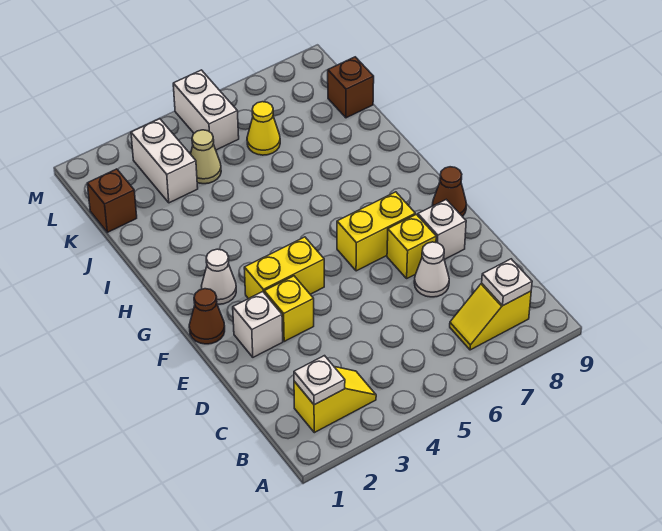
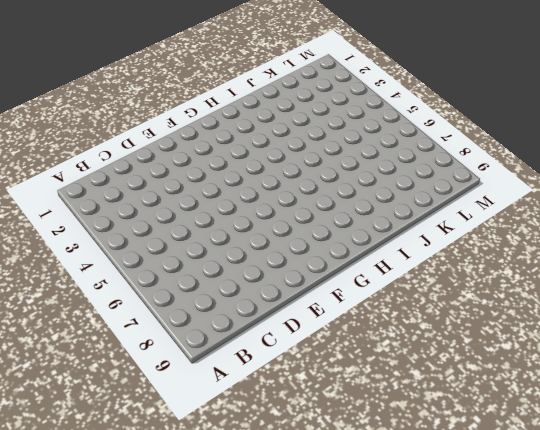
none -> yellow 1x2 slope [294,367,376,433]
none -> yellow 1x2 slope [450,283,531,350]
none -> white 1x1 cone [414,242,449,297]

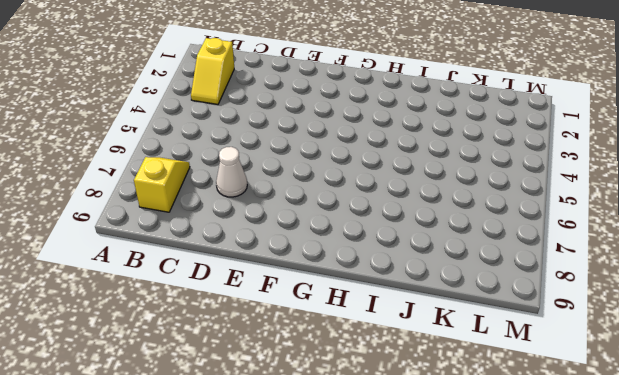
none -> white 1x1 brick [233,292,283,357]
none -> yellow 1x1 brick [264,276,314,341]
none -> yellow 1x1 brick [387,214,436,278]

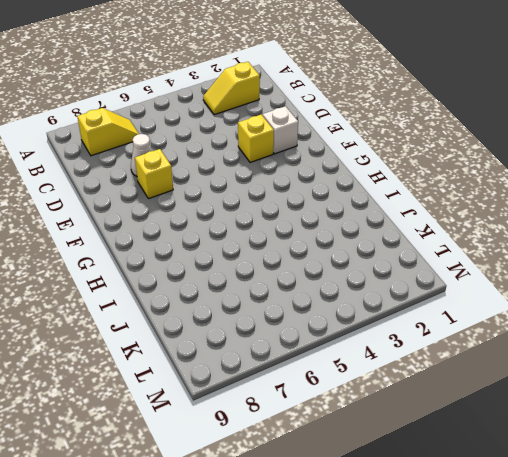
none -> white 1x1 brick [418,200,466,260]
none -> brown 1x1 cone [189,289,225,344]
none -> yellow 1x2 brick [244,237,324,299]

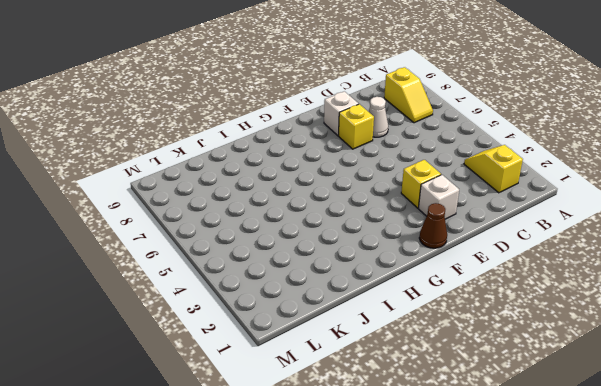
none -> yellow 1x2 brick [244,237,324,299]
none -> yellow 1x2 brick [337,192,415,271]
none -> brown 1x1 cone [432,167,466,217]

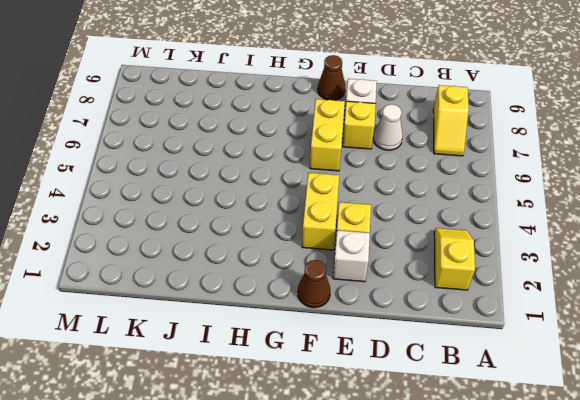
none -> white 1x1 cone [202,249,236,304]
none -> brown 1x1 brick [87,169,137,232]
none -> white 1x2 brick [131,119,198,203]

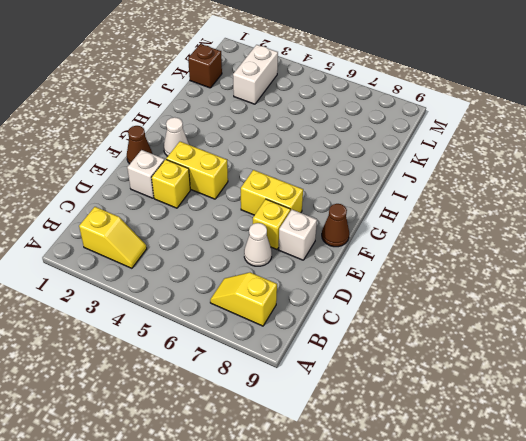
none -> tan 1x1 cone [191,130,221,184]
none -> yellow 1x1 cone [247,102,280,155]
none -> brown 1x1 brick [328,57,374,118]

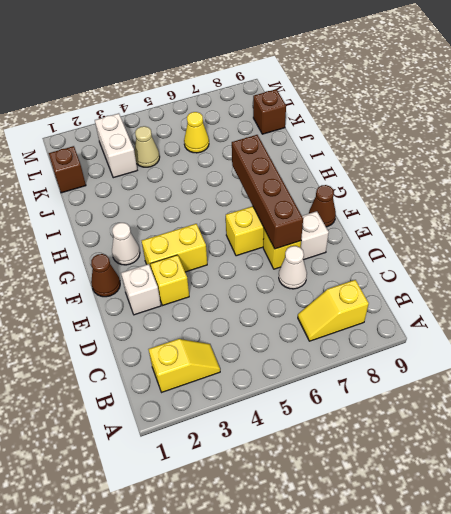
brown 1x4 brick [232,135,303,249] -> none
none -> white 1x2 brick [173,70,239,150]
none -> white 1x1 plate [294,356,345,405]
none -> white 1x1 plate [482,259,532,305]

